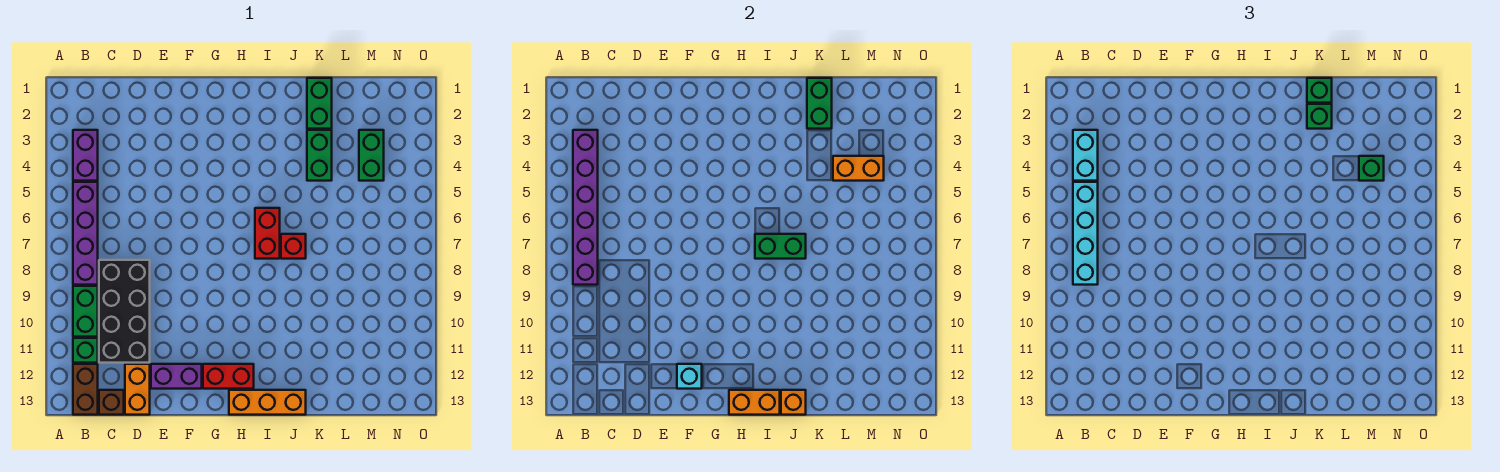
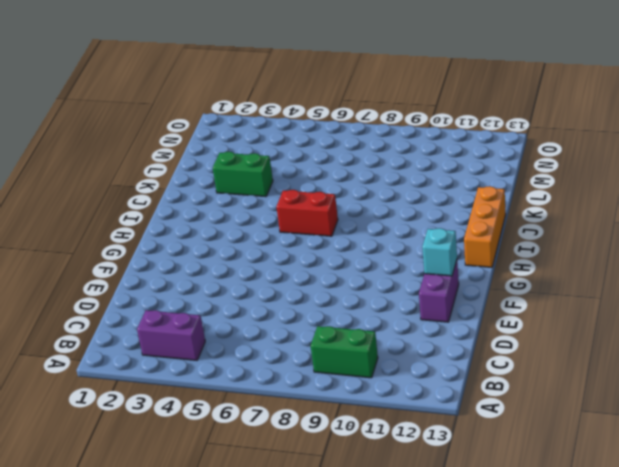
none -> purple 1x4 brick [73,182,98,285]
none -> green 1x1 brick [73,338,98,363]
none -> brown 1x2 brick [73,364,98,415]

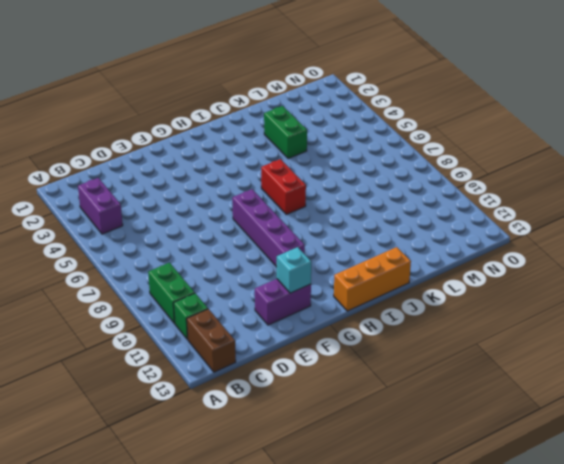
purple 1x4 brick [232,189,305,267] -> purple 1x4 brick moved to [73,182,98,285]
none -> black 2x4 brick [99,260,150,363]
none -> brown 1x1 brick [99,390,124,415]
none -> orange 1x2 brick [125,364,150,415]

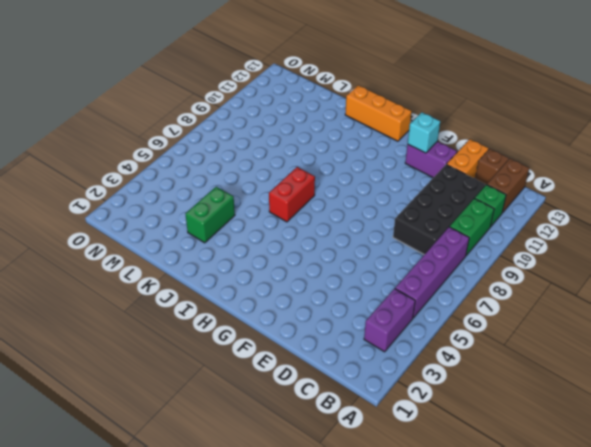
none -> red 1x2 brick [203,364,254,389]
none -> red 1x1 brick [281,234,306,259]
none -> green 1x2 brick [307,78,332,129]

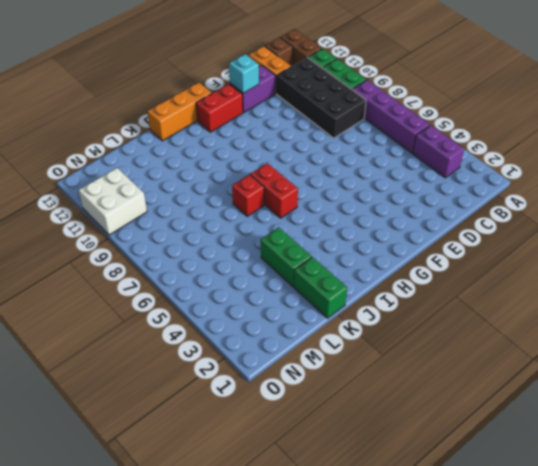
white 2x2 brick [79,168,147,235] -> none
none -> green 1x2 brick [359,130,384,181]
none -> purple 1x6 brick [573,130,598,285]
none -> orange 1x2 brick [729,390,780,415]

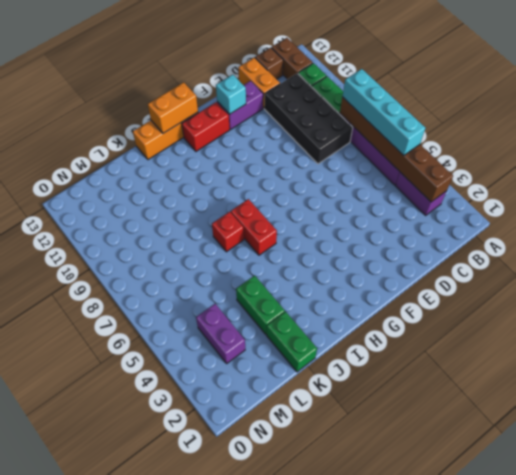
brown 1x6 brick [340,97,453,202] -> purple 1x6 brick [573,130,598,285]
purple 1x2 brick [196,304,245,363] -> green 1x2 brick [359,130,384,181]
none -> green 1x2 brick [755,234,806,259]
none -> orange 1x1 brick [781,390,806,415]
none -> green 1x2 brick [807,78,832,129]

